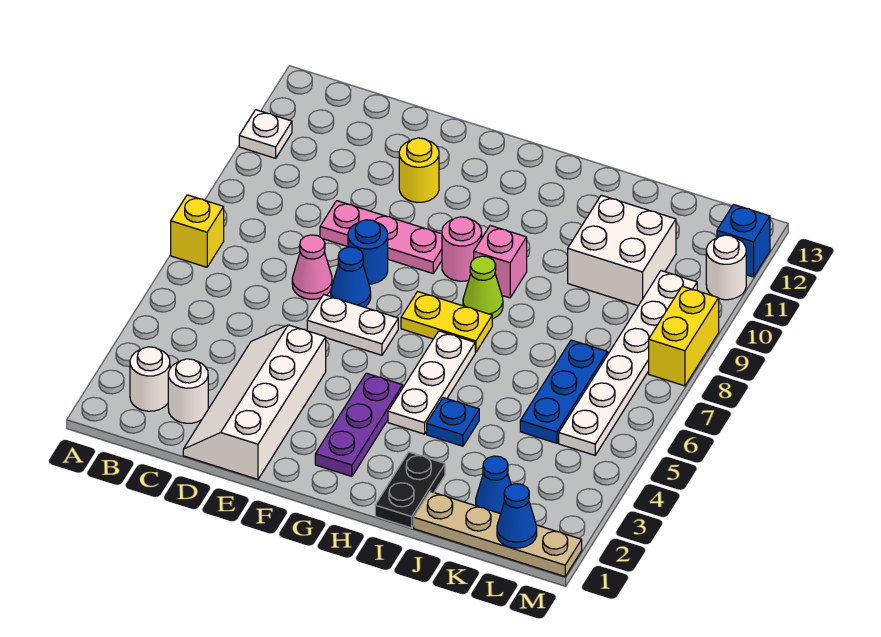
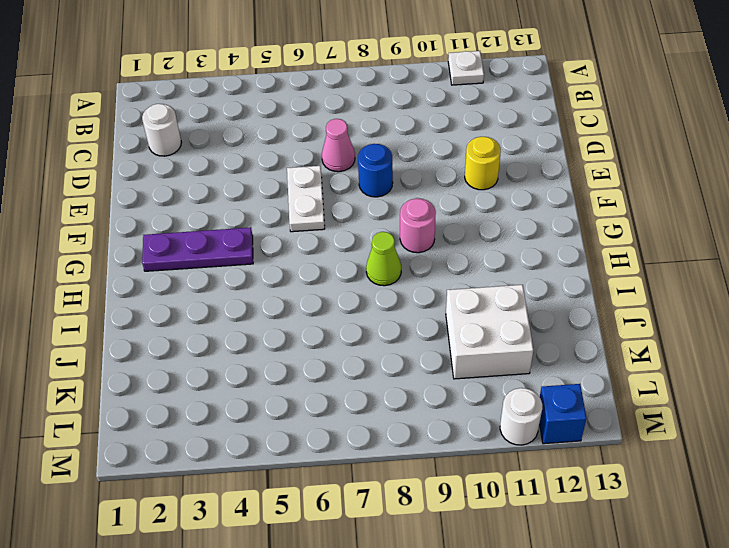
none -> yellow 1x1 brick [171,195,224,267]
none -> white 1x1 round brick [130,347,170,411]
none -> white 2x4 slope [183,325,326,479]

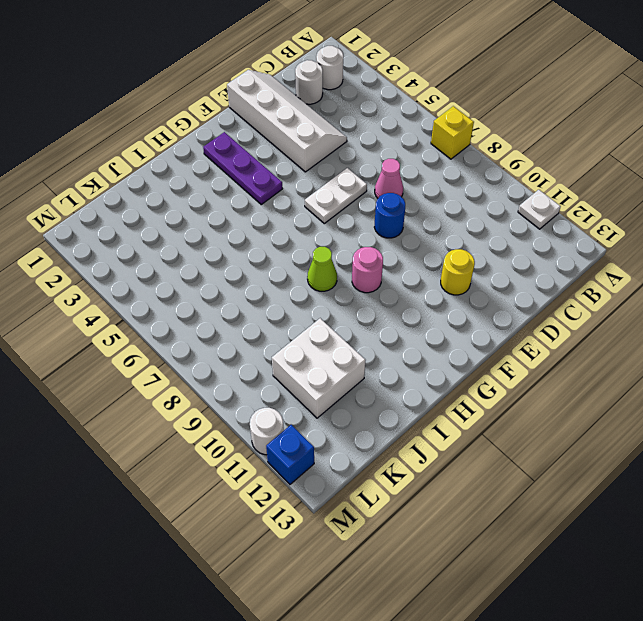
none -> pink 1x3 plate [320,201,442,273]
none -> blue 1x1 cone [331,247,371,307]
none -> yellow 1x2 plate [401,292,492,352]

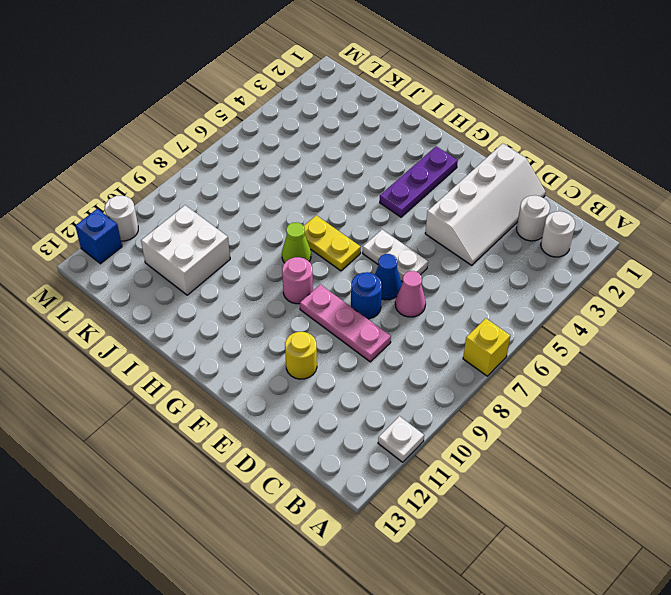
none -> white 1x3 plate [388,331,475,434]
none -> pink 1x1 brick [474,226,527,298]
none -> black 1x2 plate [375,452,445,528]

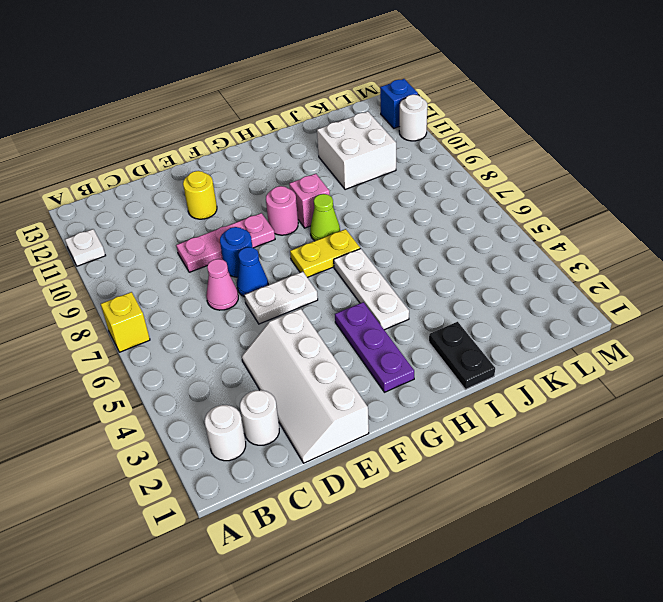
none -> blue 1x1 plate [427,398,479,446]
none -> tan 1x4 plate [414,492,582,576]
none -> blue 1x1 cone [476,456,511,514]

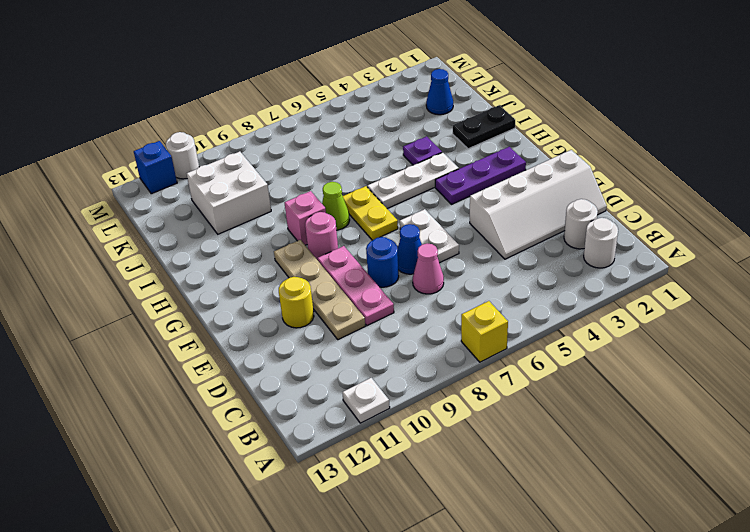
tan 1x4 plate [274,240,365,340] -> tan 1x4 plate moved to [414,492,582,576]
purple 1x1 plate [403,136,442,165] -> blue 1x1 plate [427,398,479,446]
none -> blue 1x3 plate [520,340,608,443]
none -> white 1x6 plate [559,271,697,455]
none -> yellow 1x2 brick [649,286,719,386]

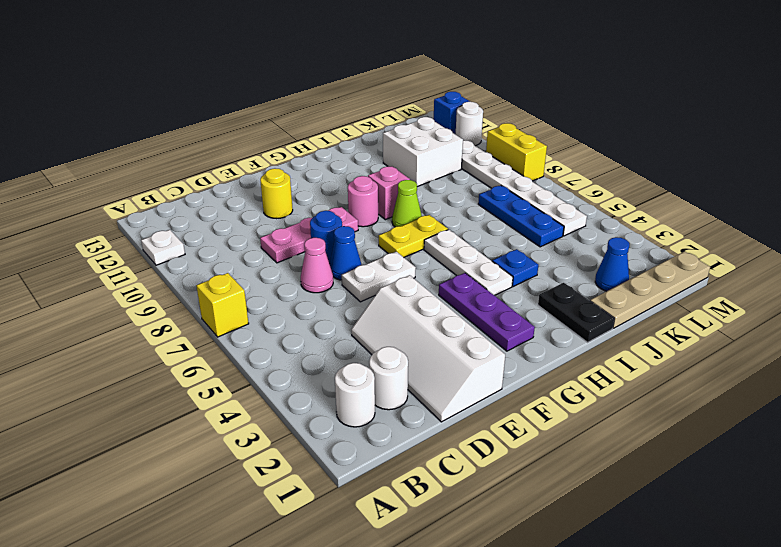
none -> blue 1x1 cone [497,484,537,548]

